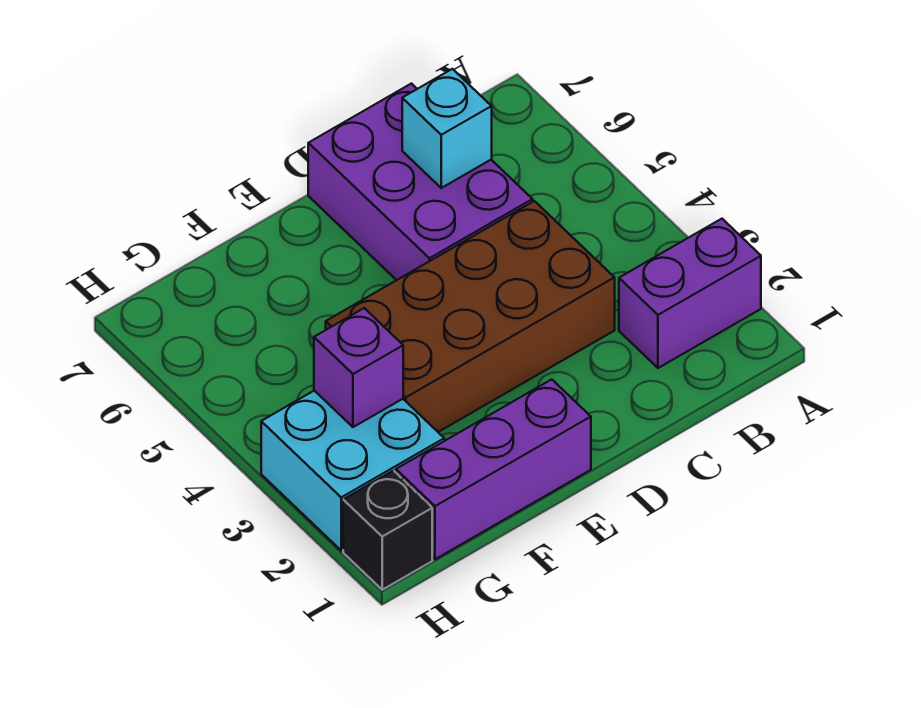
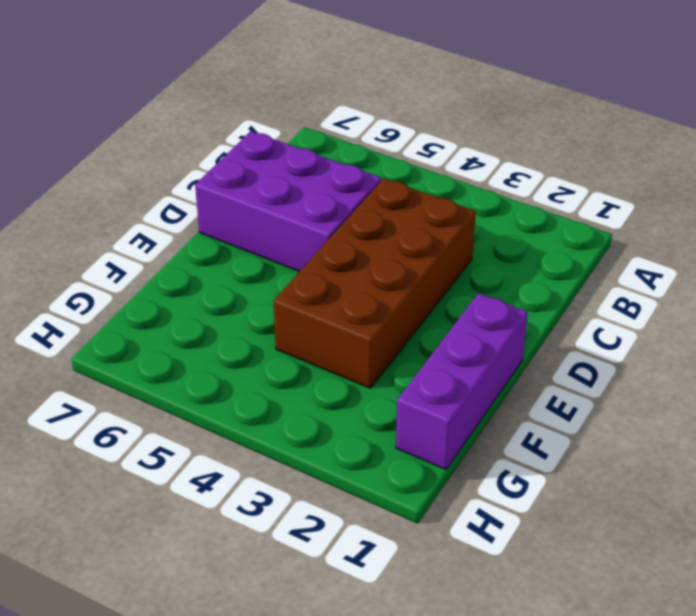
none -> purple 1x2 brick [619,219,761,368]
none -> cyan 2x2 brick [261,391,444,550]

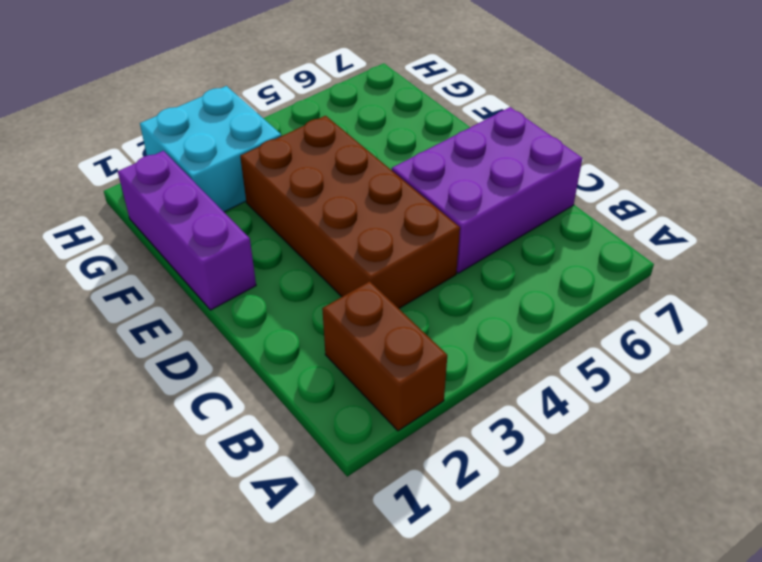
brown 1x2 brick [322,281,447,431] -> purple 1x2 brick [619,219,761,368]
none -> black 1x1 brick [343,471,432,590]
none -> cyan 1x1 brick [402,69,492,188]

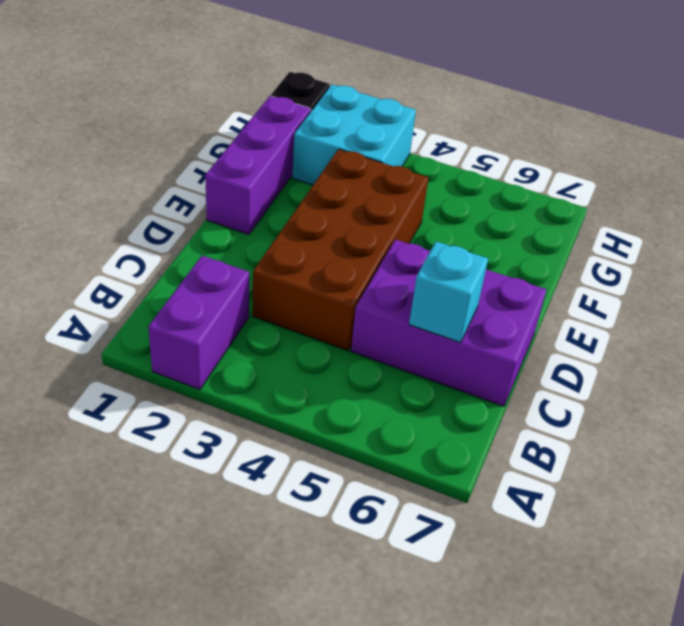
none -> purple 1x1 brick [314,308,403,427]

